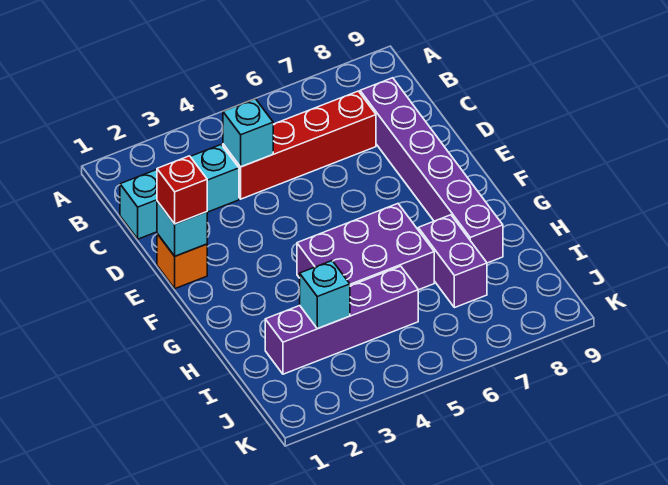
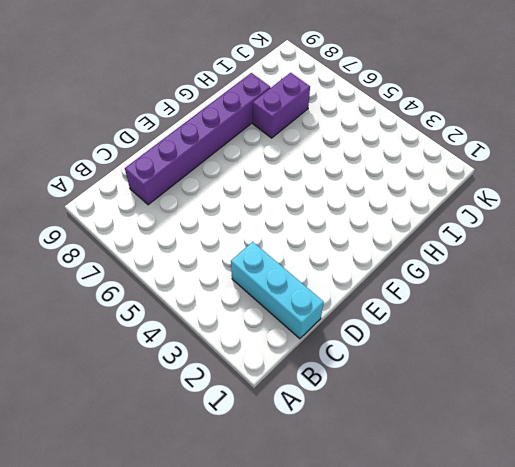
none -> red 1x4 brick [223,91,376,199]
none -> orange 1x1 brick [157,234,207,289]

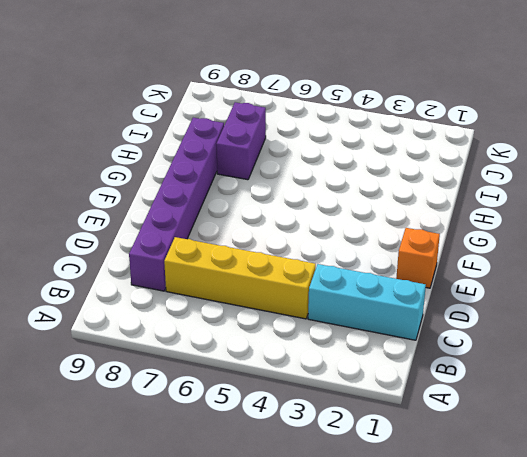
yellow 1x4 brick [164,237,316,319] -> red 1x4 brick [223,91,376,199]
none -> purple 2x3 brick [297,204,434,290]
none -> purple 1x4 brick [265,266,418,374]

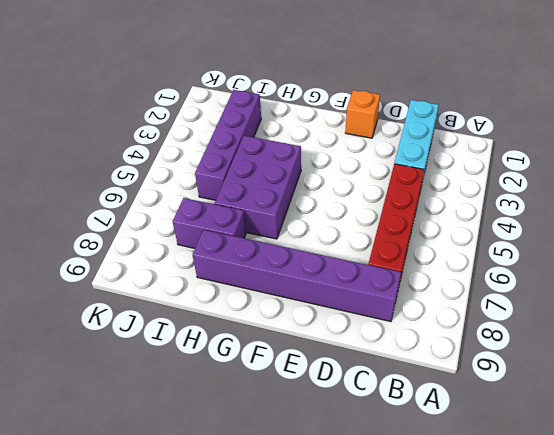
none -> cyan 1x1 brick [223,99,273,167]
none -> cyan 1x1 brick [157,201,207,256]

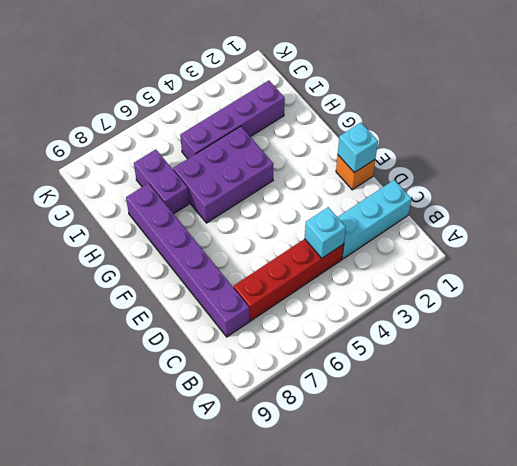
none -> cyan 1x1 brick [300,261,350,329]
none -> red 1x1 brick [157,156,207,224]

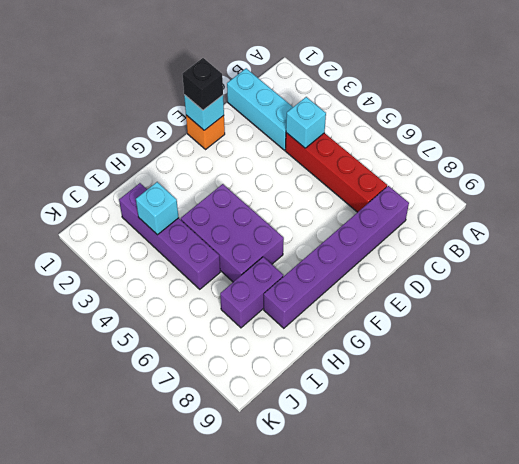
black 1x1 brick [182,58,223,110] -> red 1x1 brick [157,156,207,224]

